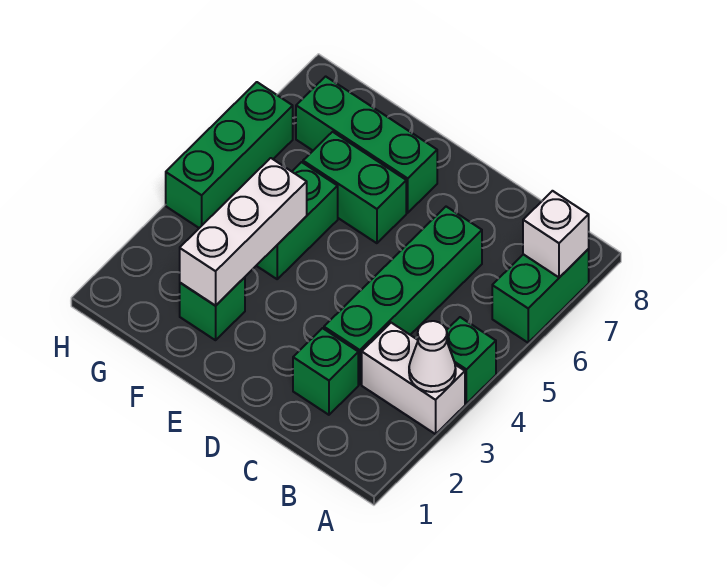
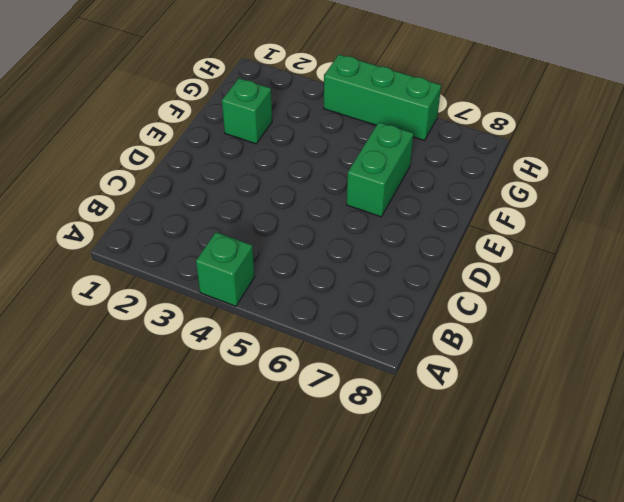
none -> white 1x2 brick [362,323,465,434]
none -> green 1x2 brick [492,249,589,343]
none -> green 1x1 brick [293,328,358,415]

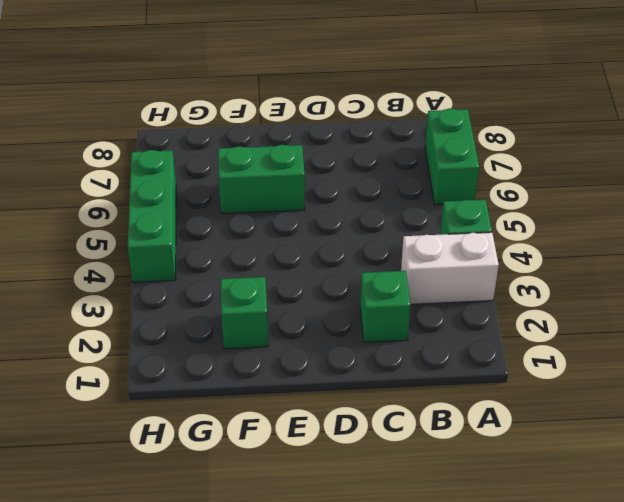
none -> green 1x4 brick [324,207,482,384]
none -> green 1x3 brick [296,76,437,213]
none -> green 1x2 brick [256,162,338,279]

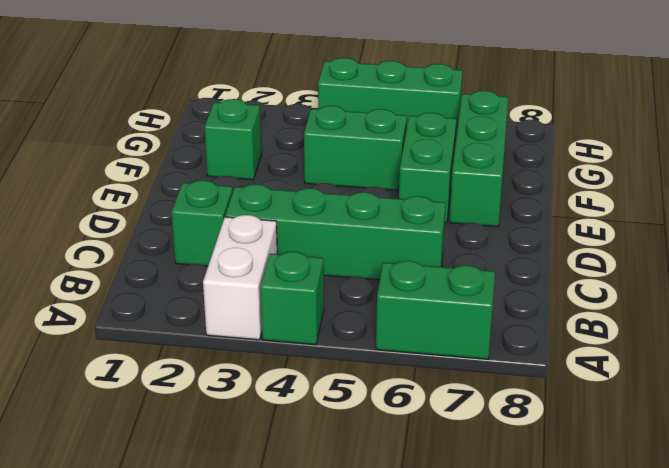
none -> white 1x1 cone [409,321,456,392]
none -> white 1x1 brick [523,191,589,277]
none -> white 1x3 brick [180,158,307,306]

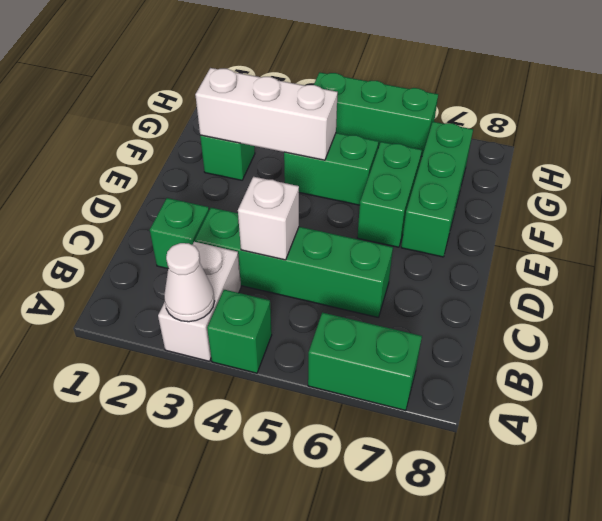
white 1x1 brick [238,177,299,260] -> white 1x1 brick moved to [523,191,589,277]

